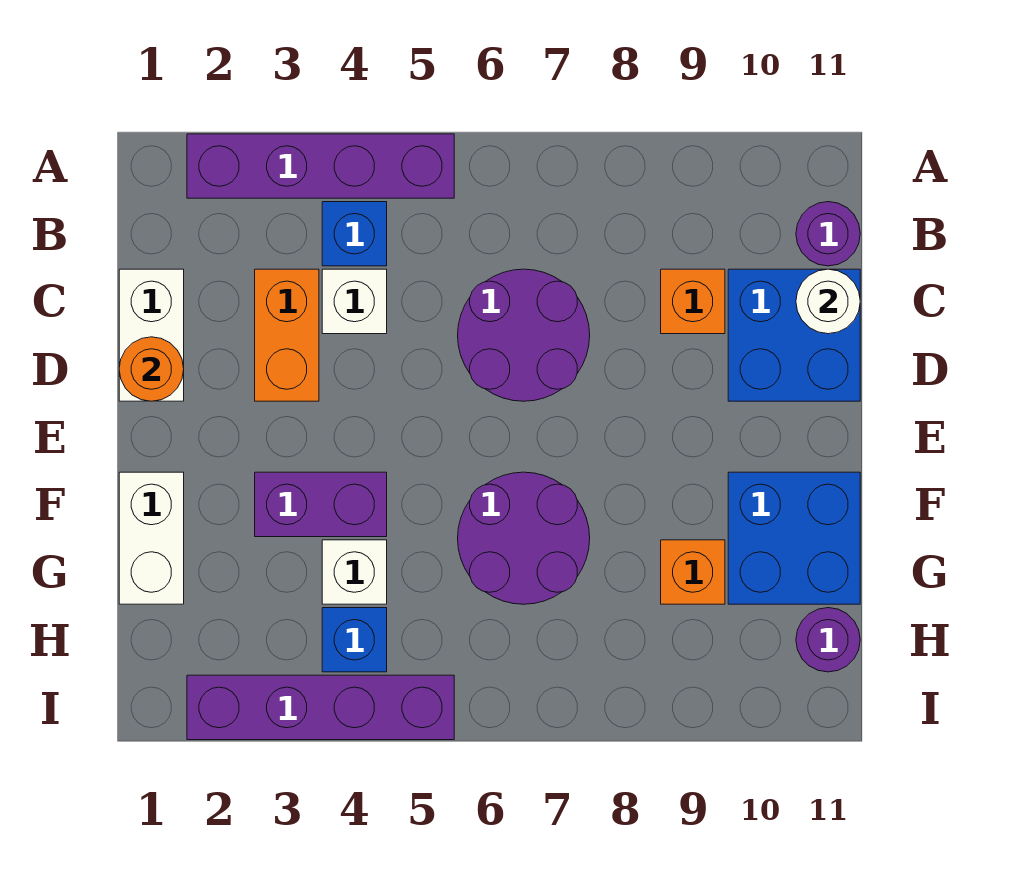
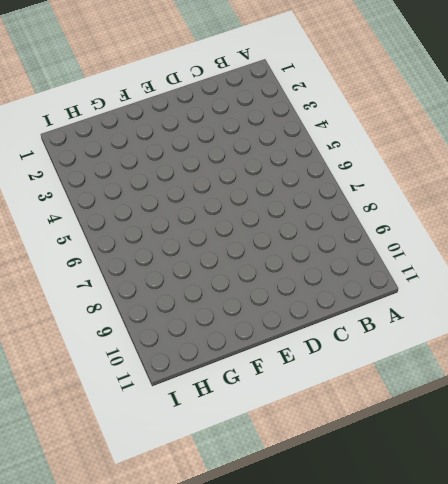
none -> purple 1x4 brick [187,134,454,198]
none -> blue 1x1 brick [322,202,387,266]
none -> purple 1x1 round brick [796,202,860,266]

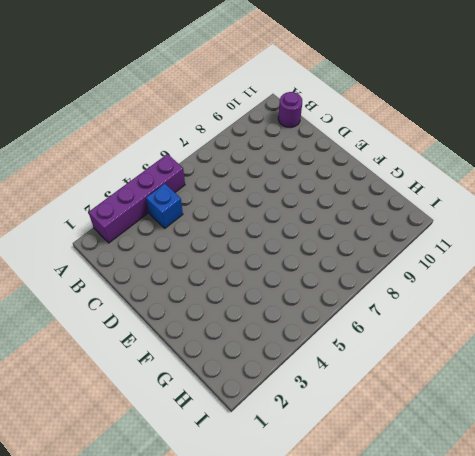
none -> white 1x2 brick [119,269,184,401]
none -> orange 1x2 brick [255,269,319,401]
none -> white 1x1 brick [322,269,387,334]

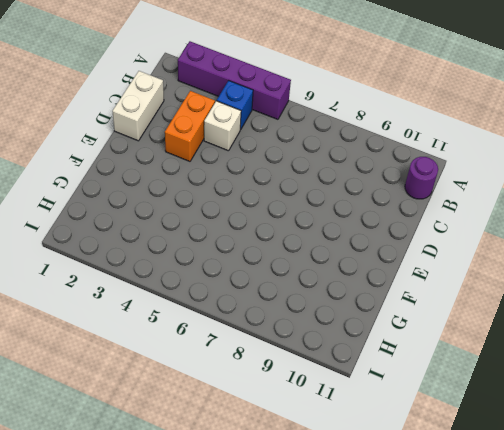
none -> purple 2x2 round brick [458,269,590,401]
none -> orange 1x1 brick [661,269,725,334]
none -> blue 2x2 brick [728,269,860,401]

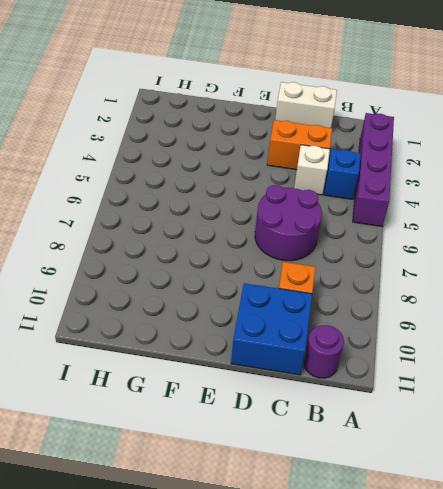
none -> white 1x2 brick [119,472,184,604]
none -> purple 1x2 brick [255,472,387,537]
none -> purple 2x2 round brick [458,472,590,604]

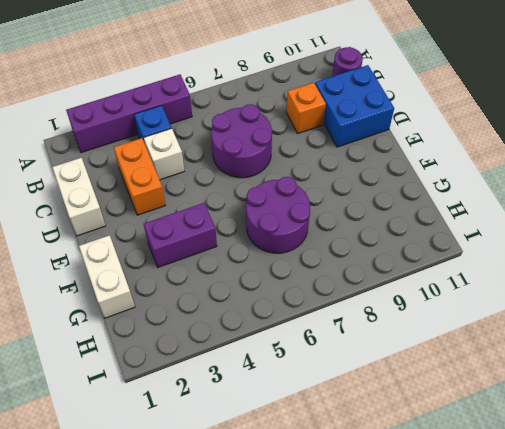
none -> blue 2x2 brick [728,472,860,604]
none -> white 1x1 brick [322,540,387,604]
none -> orange 1x1 brick [661,540,725,604]

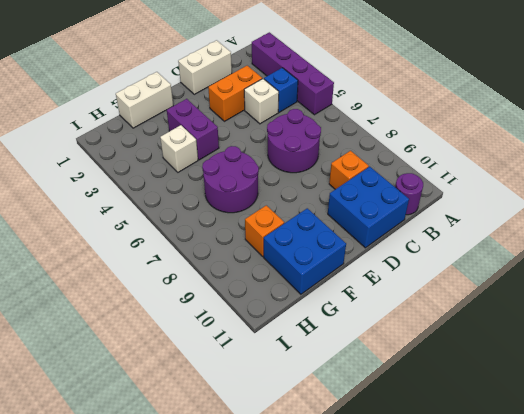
none -> blue 1x1 brick [322,608,387,672]
none -> purple 1x1 round brick [796,608,860,672]
none -> purple 1x4 brick [187,675,454,740]

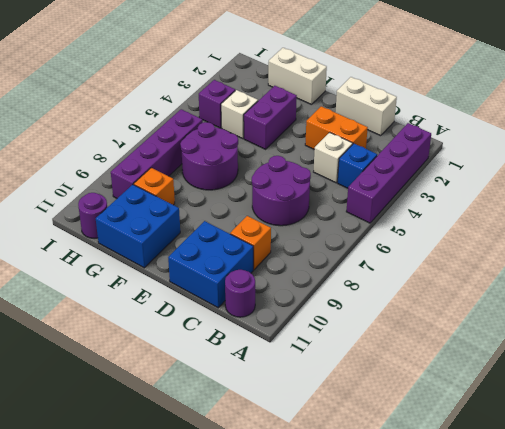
purple 1x1 brick [199,80,235,128] -> blue 1x1 brick [322,608,387,672]
purple 1x4 brick [111,109,203,198] -> purple 1x4 brick moved to [187,675,454,740]
none -> white 1x1 round brick [796,269,860,334]
none -> orange 1x1 round brick [119,337,184,401]

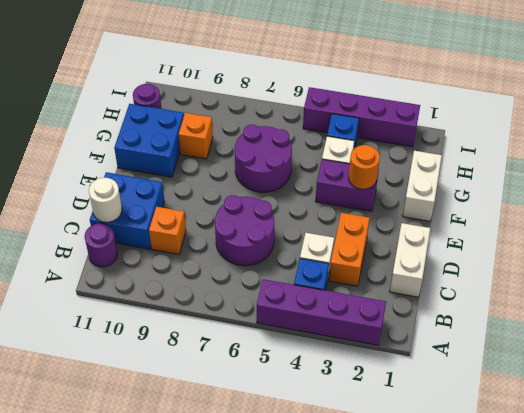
orange 1x1 round brick [349,145,380,189] -> orange 1x1 round brick moved to [119,337,184,401]

